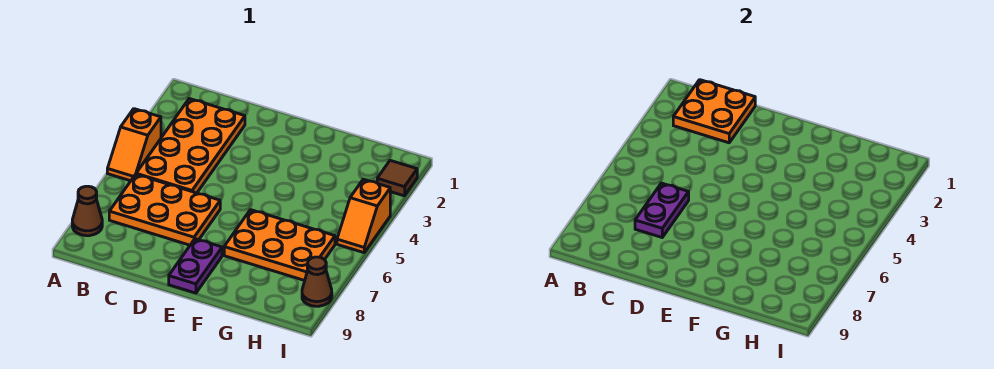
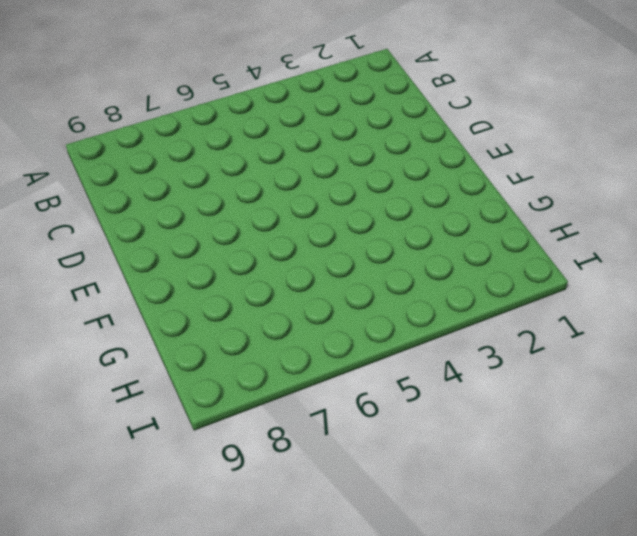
none -> orange 1x2 slope [107,109,161,181]
none -> brown 1x1 cone [72,186,102,236]

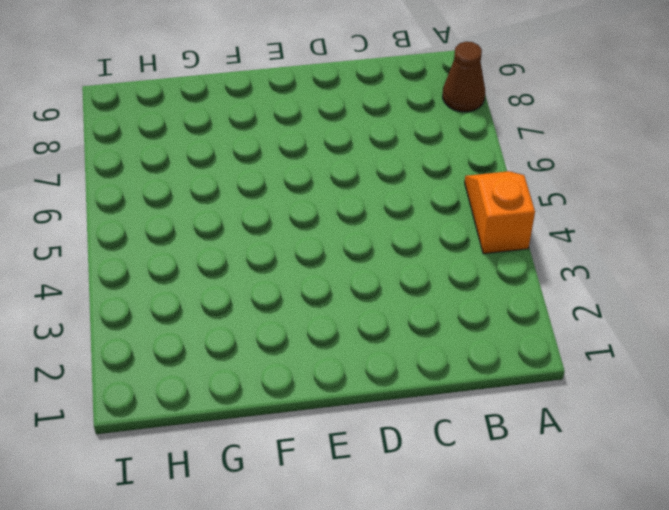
none -> orange 2x4 plate [136,99,245,193]
none -> orange 2x3 plate [109,174,220,245]

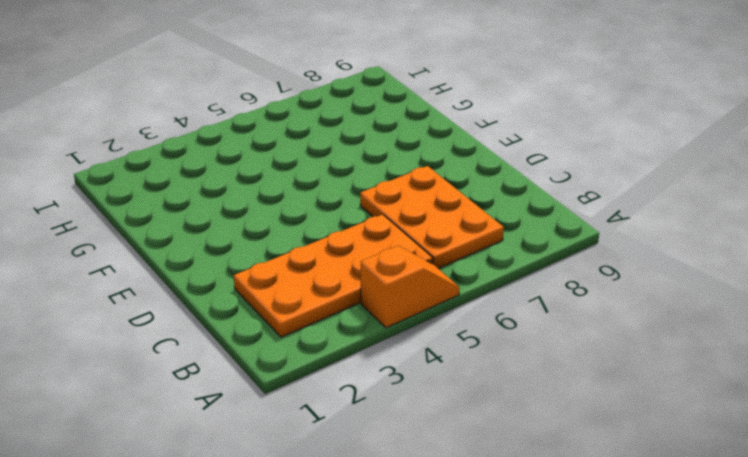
none -> brown 1x1 cone [72,186,102,236]
none -> purple 1x2 plate [169,239,222,293]

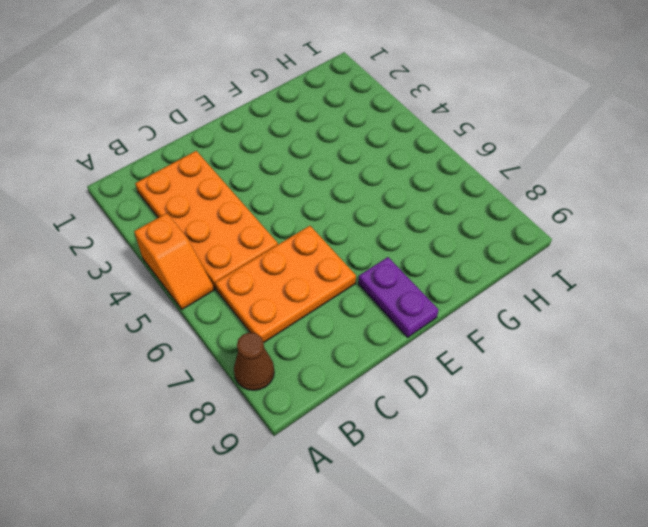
none -> orange 2x3 plate [224,210,335,281]
none -> brown 1x1 tile [377,161,417,196]

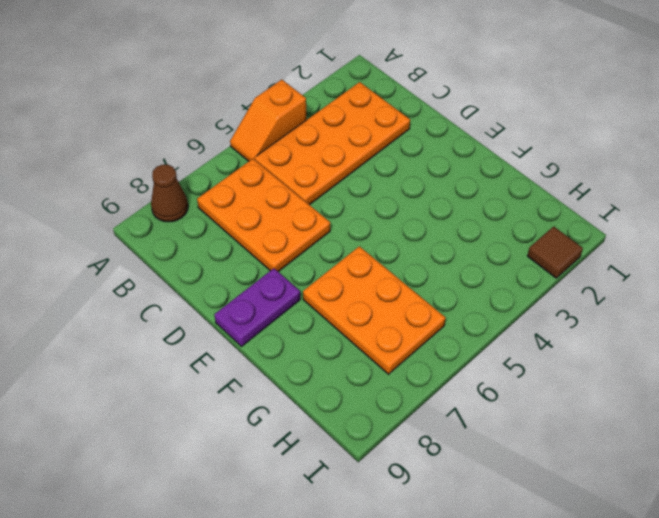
none -> orange 1x2 slope [337,179,390,253]
none -> brown 1x1 cone [302,257,332,306]

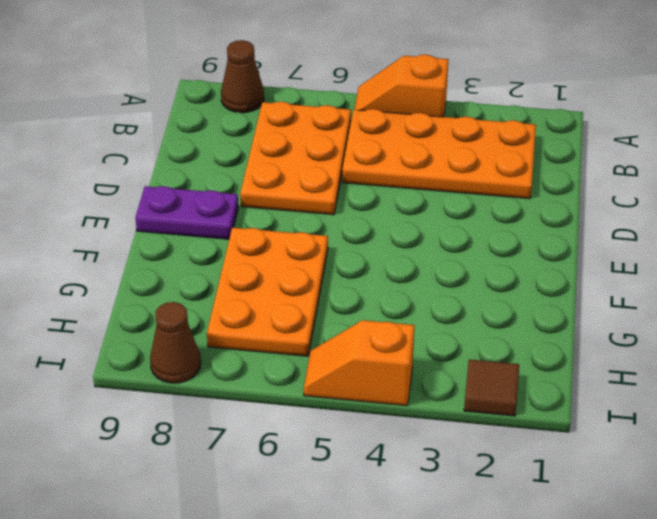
none -> orange 2x2 plate [673,80,755,143]
none -> purple 1x2 plate [635,183,689,237]

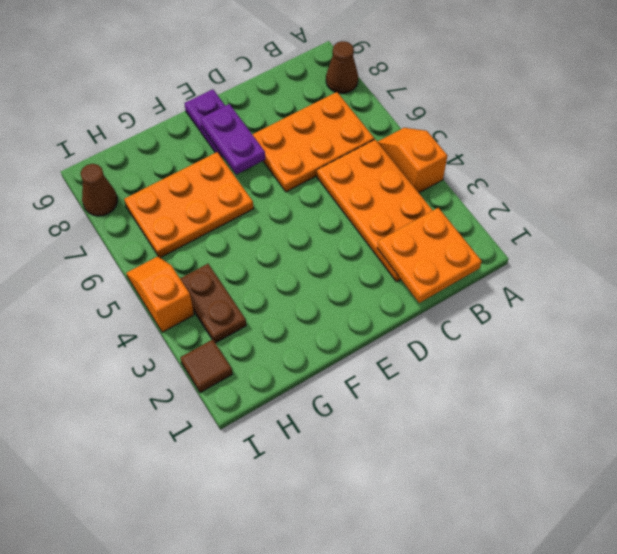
purple 1x2 plate [200,104,265,174] -> purple 1x2 plate moved to [635,183,689,237]
brown 1x2 plate [180,264,246,343] -> none

